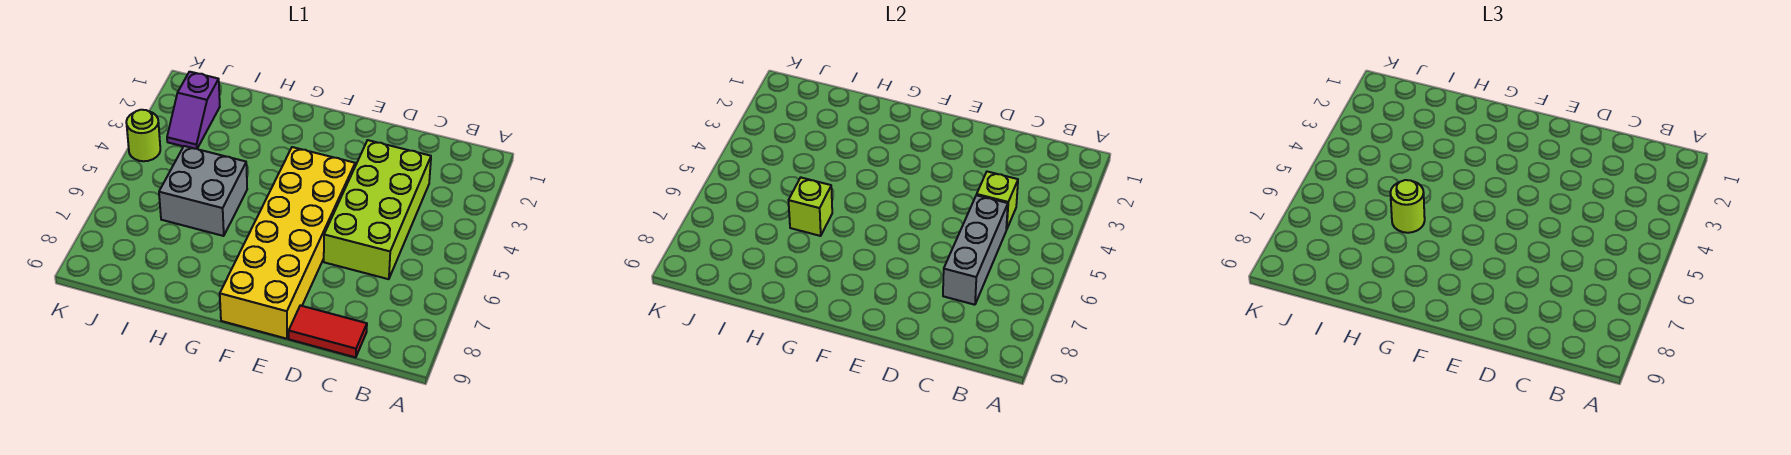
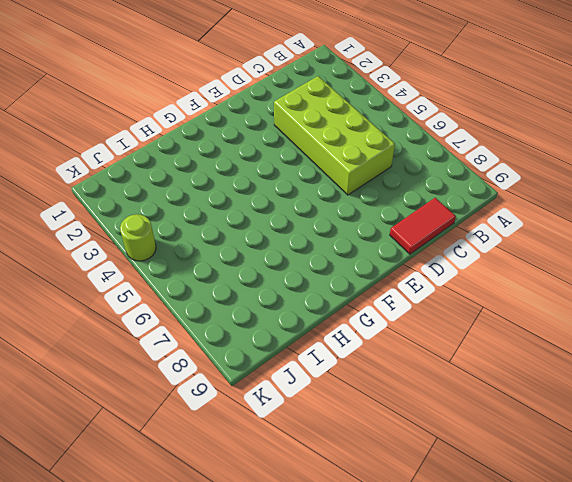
none -> yellow 2x6 brick [220,147,355,339]
none -> grey 2x2 brick [159,146,247,236]

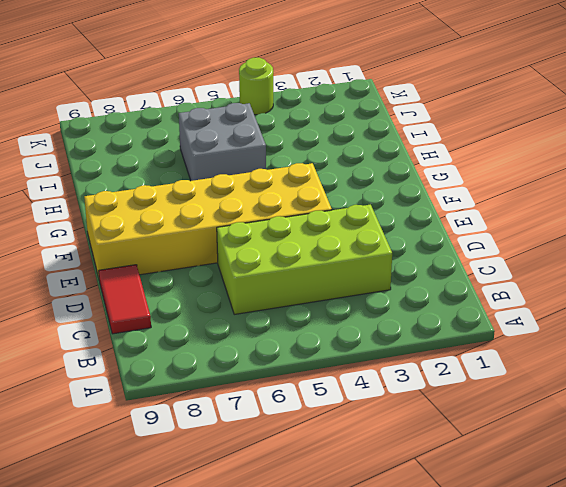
none -> purple 1x2 slope [167,72,220,149]
none -> lime 1x1 brick [977,172,1018,230]

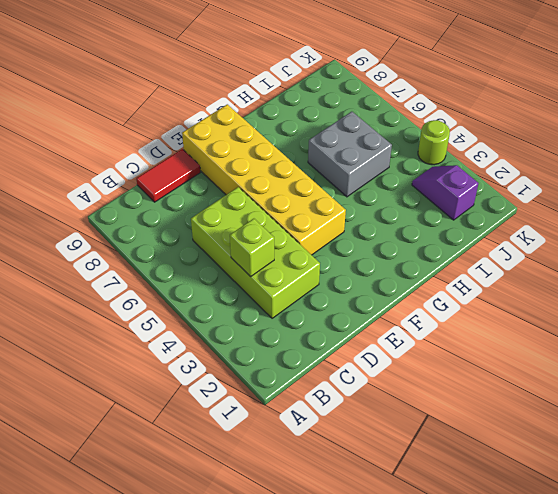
none -> grey 1x3 brick [943,195,1008,305]
none -> lime 1x1 brick [788,178,832,236]

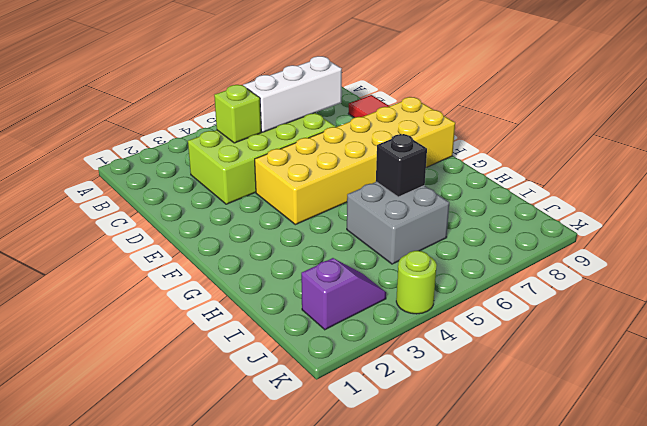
white 1x3 brick [243,56,342,132] -> grey 1x3 brick [943,195,1008,305]
black 1x1 brick [376,134,427,197] -> lime 1x1 brick [788,178,832,236]
none -> lime 1x1 round brick [1390,180,1425,233]

